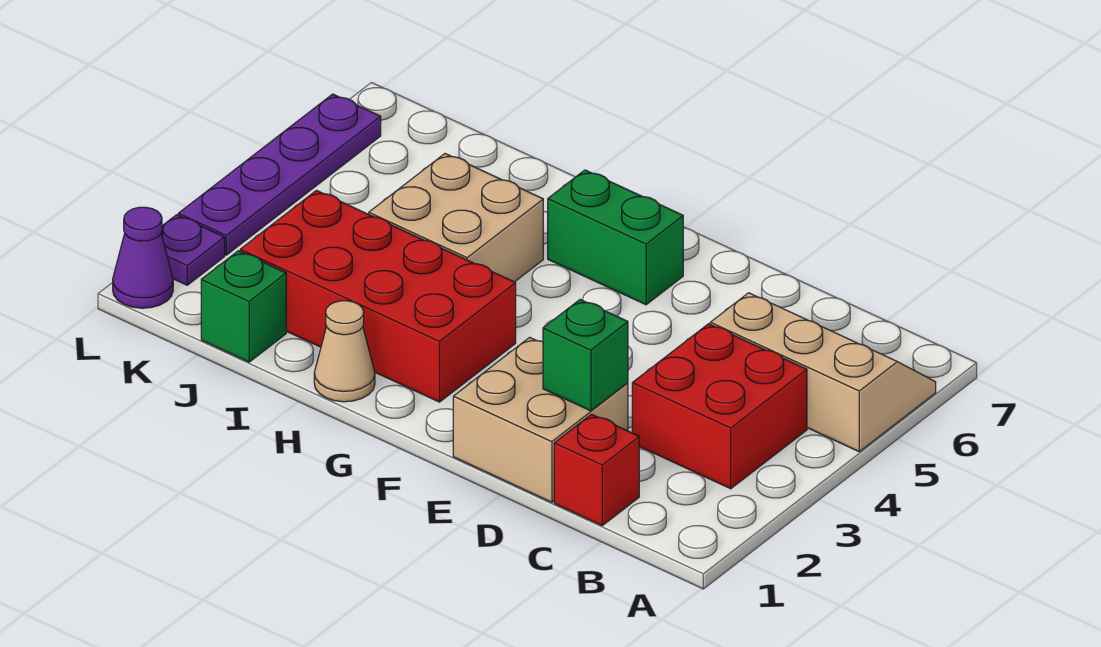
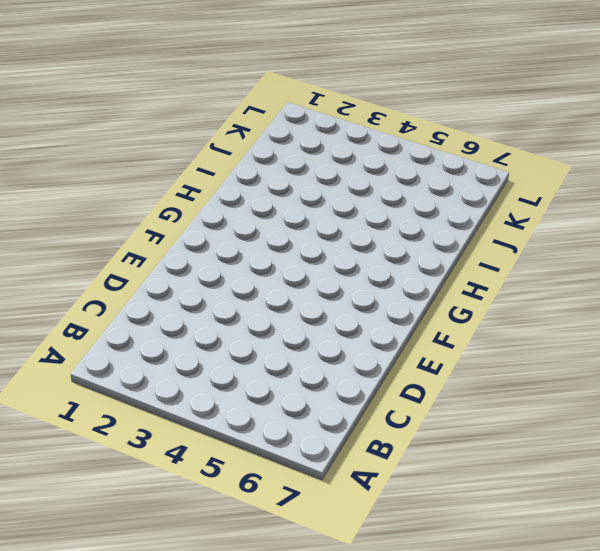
none -> tan 2x3 slope [710,293,936,452]
none -> red 2x2 brick [632,324,807,489]
none -> red 1x1 brick [554,414,639,526]

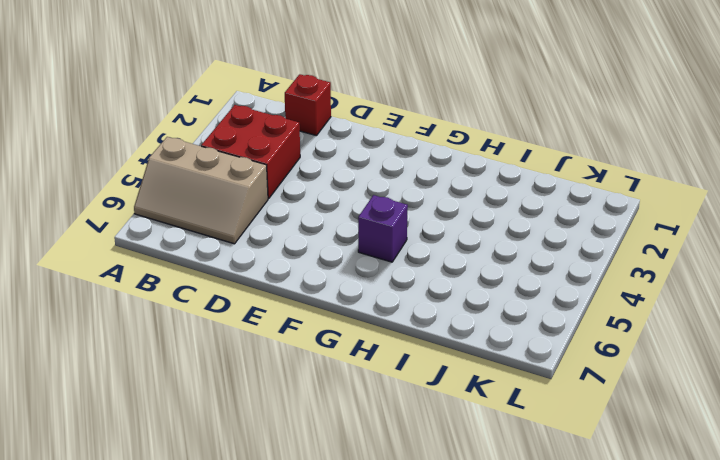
purple 1x1 brick [358,195,408,262] -> none
none -> tan 2x2 brick [453,337,628,502]
none -> green 1x2 brick [548,170,683,305]
none -> red 2x4 brick [240,191,516,402]

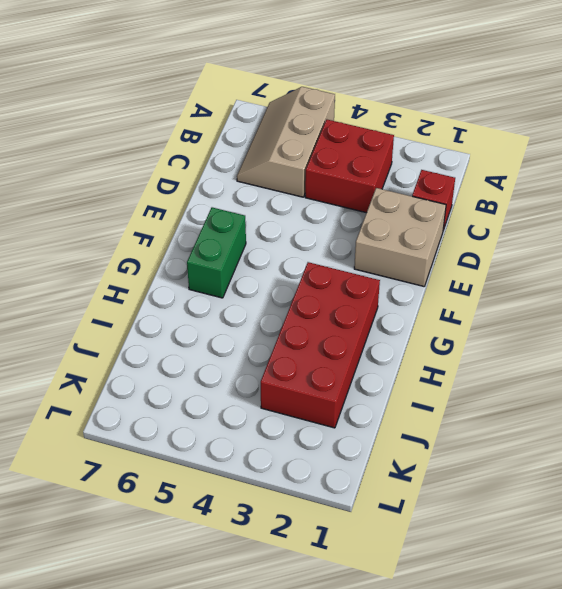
none -> tan 1x1 cone [314,301,375,402]
none -> tan 2x2 brick [369,154,543,282]
none -> green 1x1 brick [201,251,286,362]

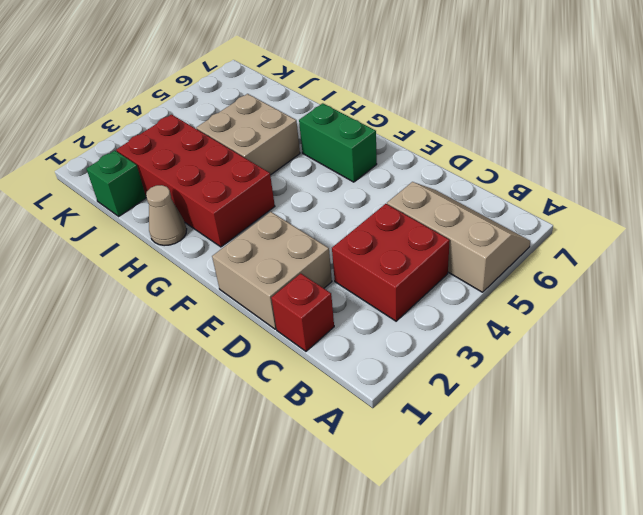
none -> purple 1x1 cone [113,207,173,308]
none -> purple 1x1 plate [161,215,225,285]
none -> purple 1x4 plate [178,94,381,255]

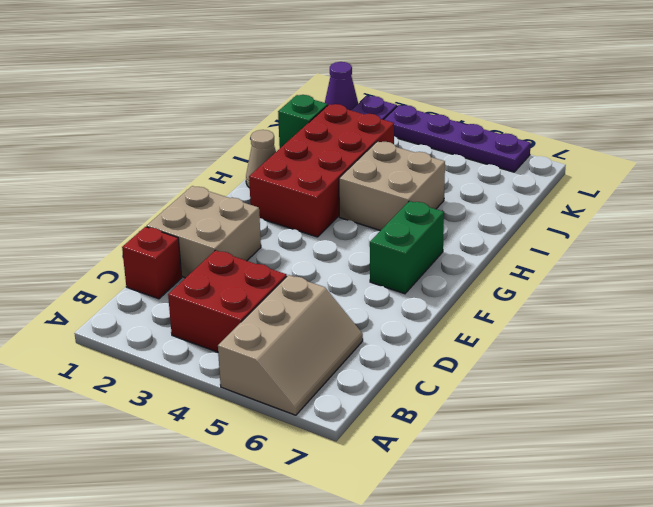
none -> green 1x1 brick [543,300,628,411]

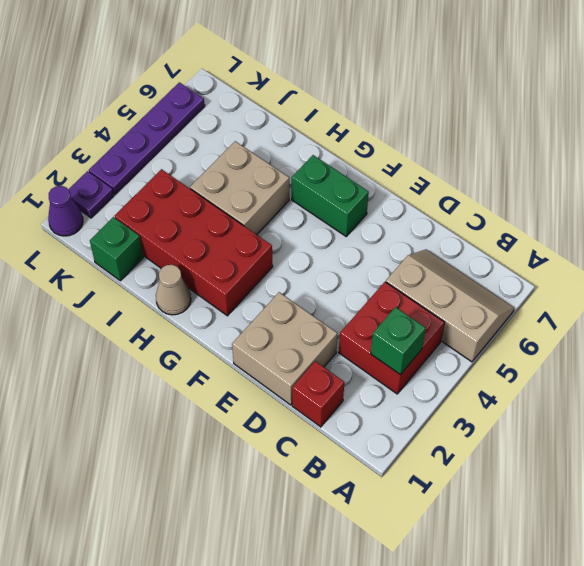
green 1x1 brick [371,307,426,374] -> green 1x1 brick moved to [543,300,628,411]

